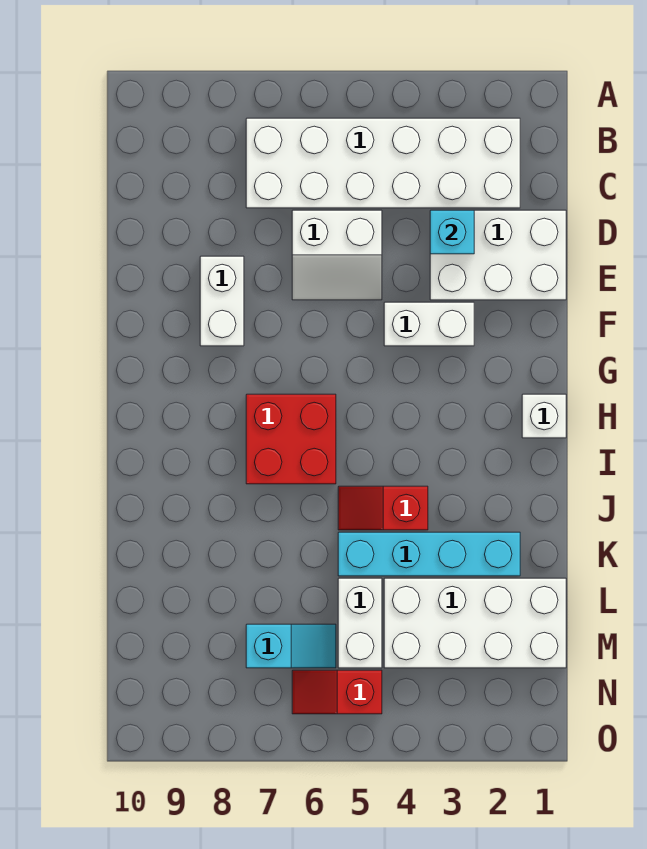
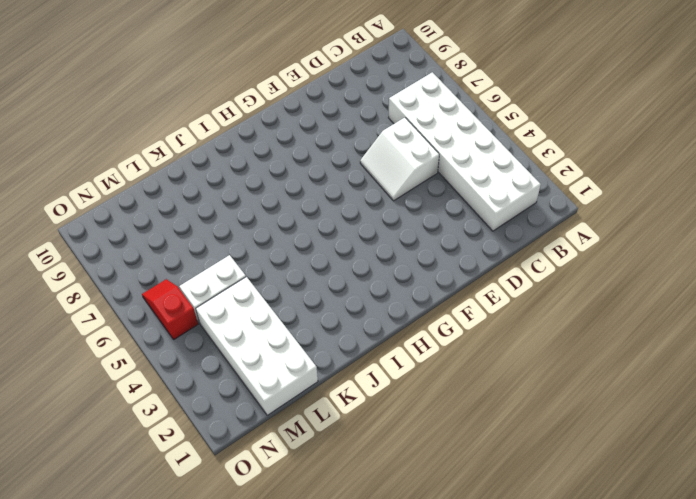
none -> white 2x3 brick [430,210,566,300]
none -> white 1x2 brick [200,256,244,346]
none -> white 1x2 brick [384,302,474,346]

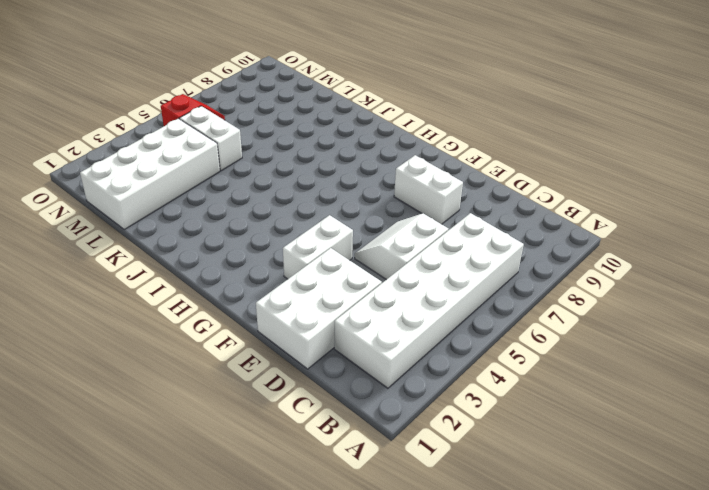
none -> white 1x1 brick [522,394,566,438]
none -> red 2x2 brick [246,394,336,484]
none -> red 1x2 slope [338,486,428,530]

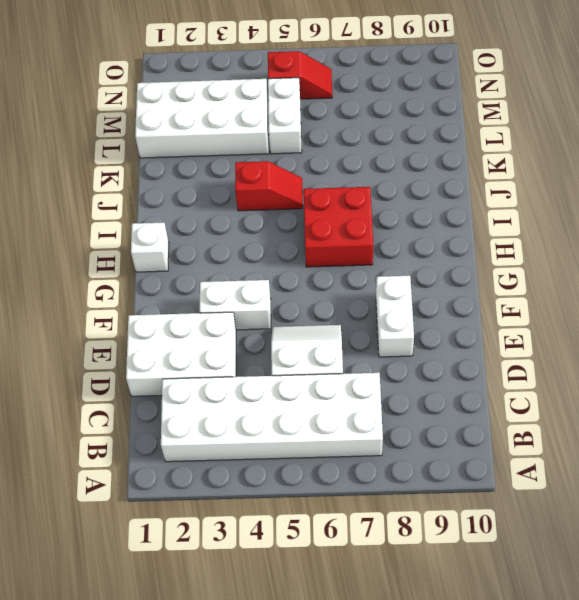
none -> cyan 1x4 brick [338,532,520,576]
none -> cyan 1x2 slope [246,624,336,668]
none -> cyan 1x1 brick [430,210,474,254]

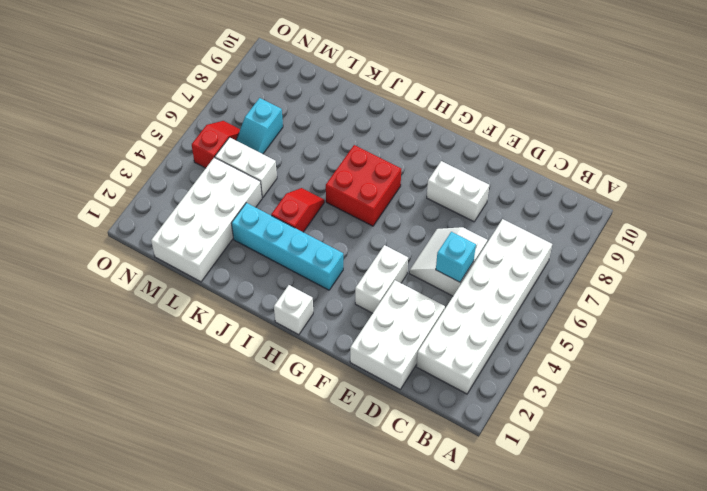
cyan 1x1 brick [436,232,476,282] -> cyan 1x1 brick moved to [430,210,474,254]
cyan 1x4 brick [231,203,343,290] -> cyan 1x4 brick turned to [338,532,520,576]

